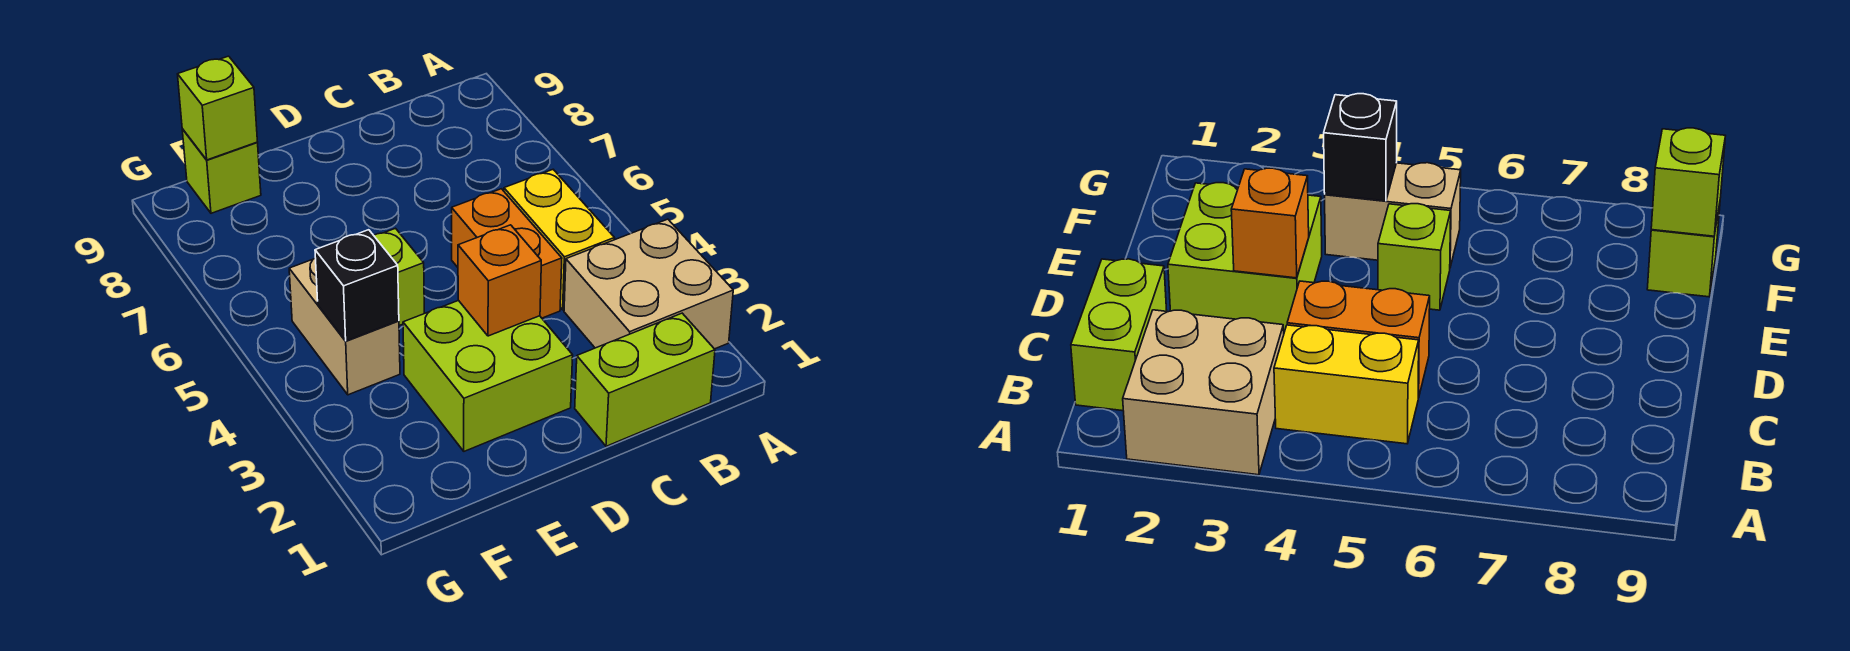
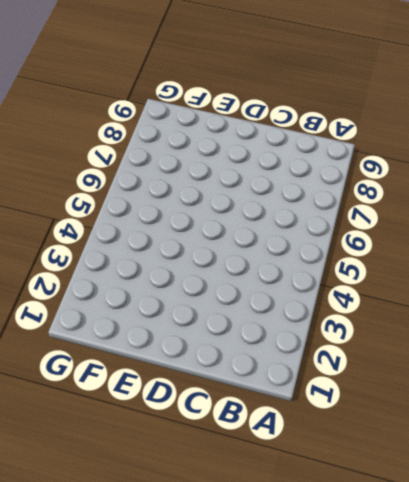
none -> tan 2x2 brick [564,219,733,349]
none -> lime 1x2 brick [575,313,715,446]

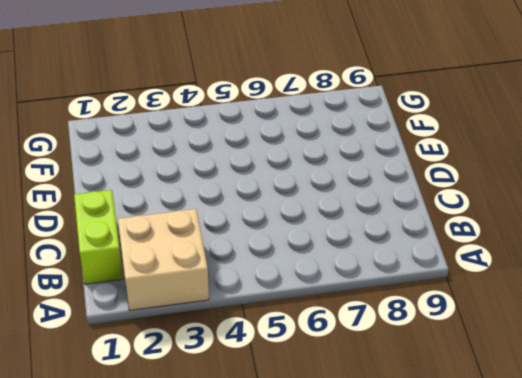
none -> yellow 1x2 brick [504,170,614,310]
none -> orange 1x2 brick [452,189,562,318]

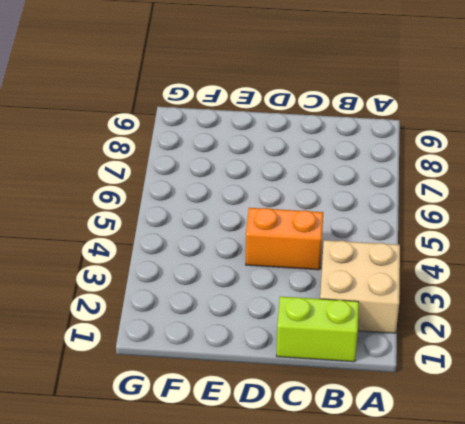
orange 1x2 brick [246,208,323,270] -> orange 1x2 brick turned to [452,189,562,318]
none -> yellow 1x2 brick [504,170,614,310]
none -> lime 2x2 brick [403,300,573,451]

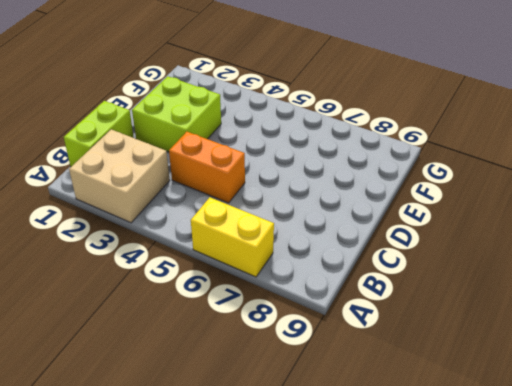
yellow 1x2 brick [191,197,274,277] -> yellow 1x2 brick moved to [504,170,614,310]
none -> lime 1x1 brick [374,228,424,325]
none -> tan 1x2 brick [289,258,400,395]

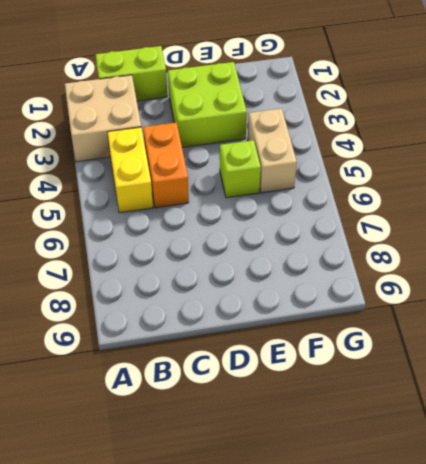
none -> lime 1x1 brick [182,129,261,213]
none -> orange 1x1 brick [458,225,541,336]

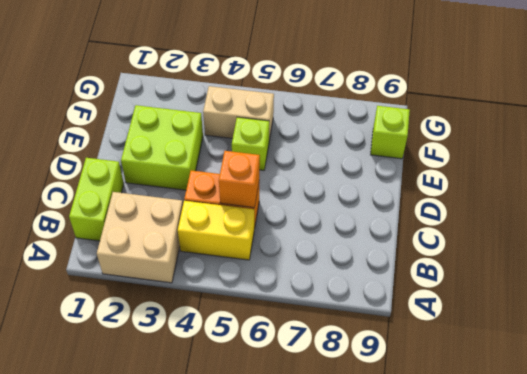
orange 1x1 brick [219,151,260,208] -> orange 1x1 brick moved to [458,225,541,336]
none -> black 1x1 brick [315,230,399,341]
none -> lime 1x1 brick [178,56,257,160]

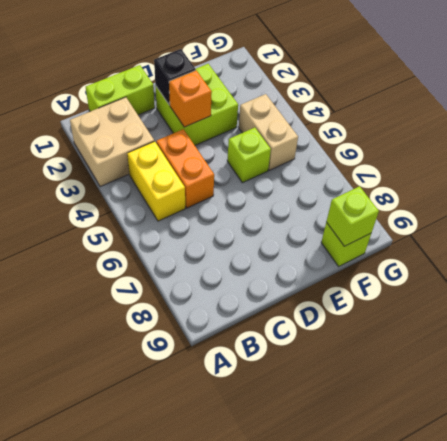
black 1x1 brick [154,49,196,105] -> black 1x1 brick moved to [315,230,399,341]

